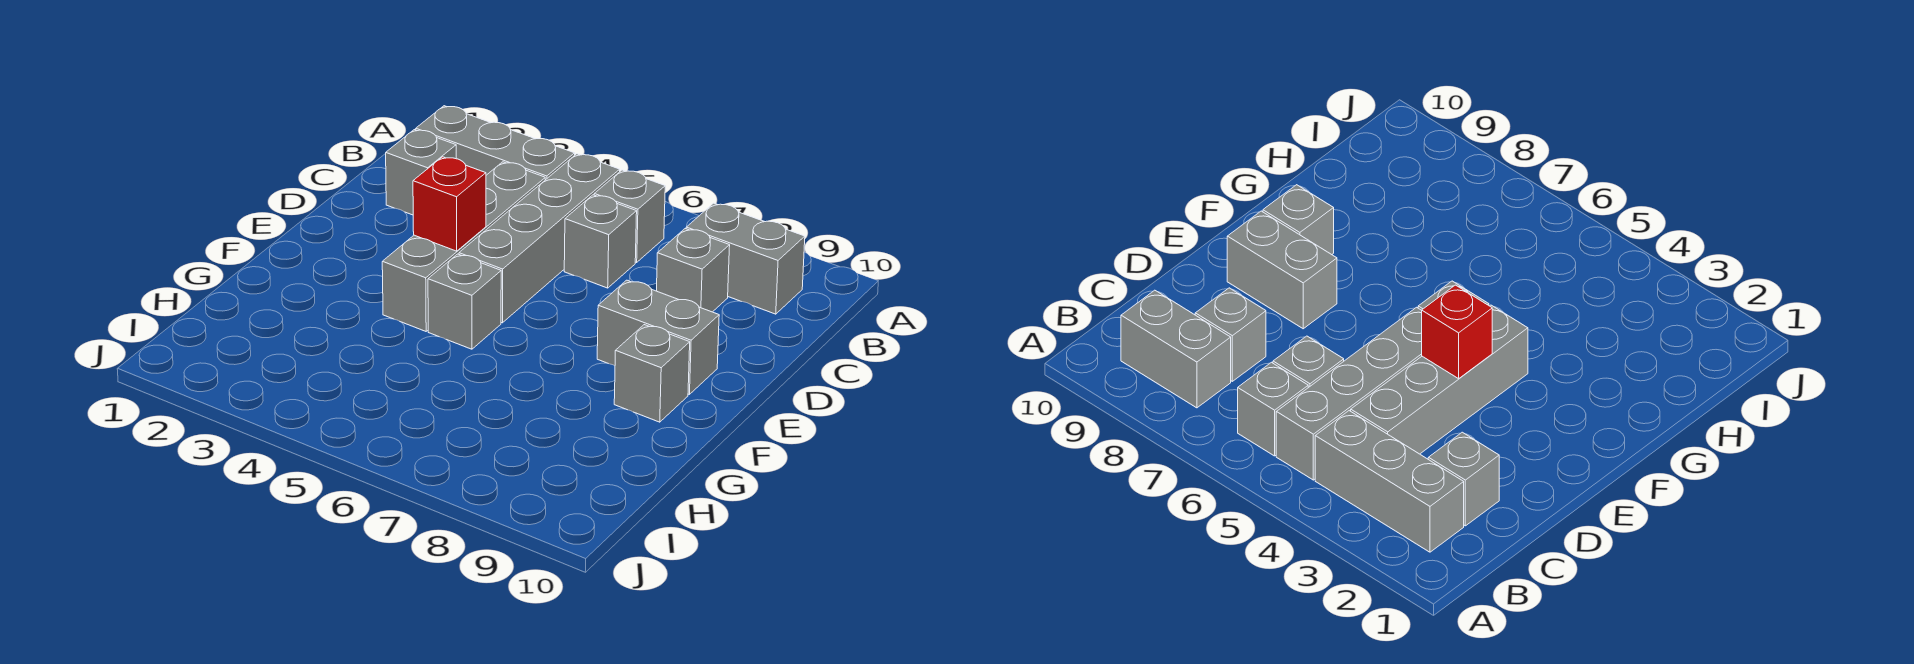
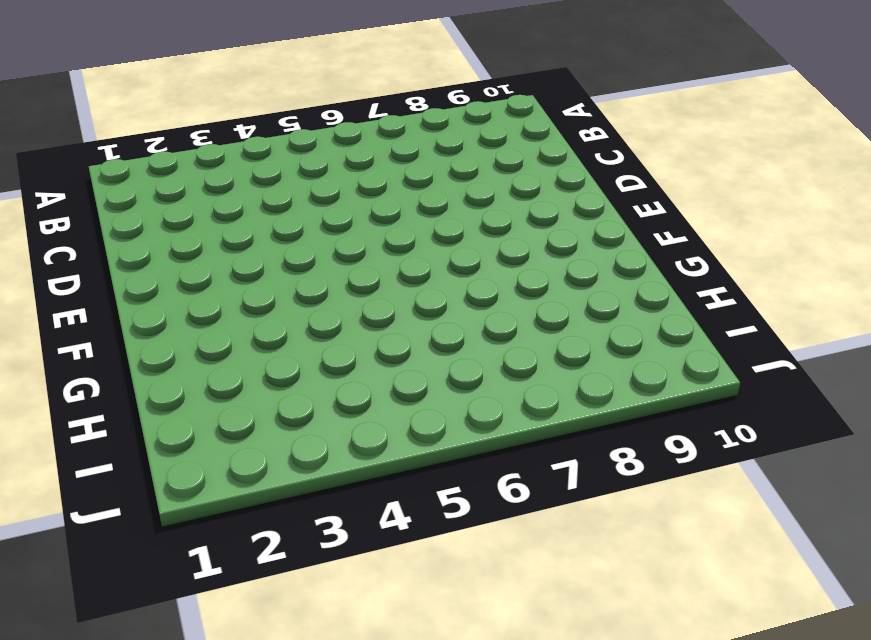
none -> grey 1x3 brick [416,106,575,180]
none -> grey 1x4 brick [459,154,620,323]
none -> grey 1x1 brick [594,170,665,262]

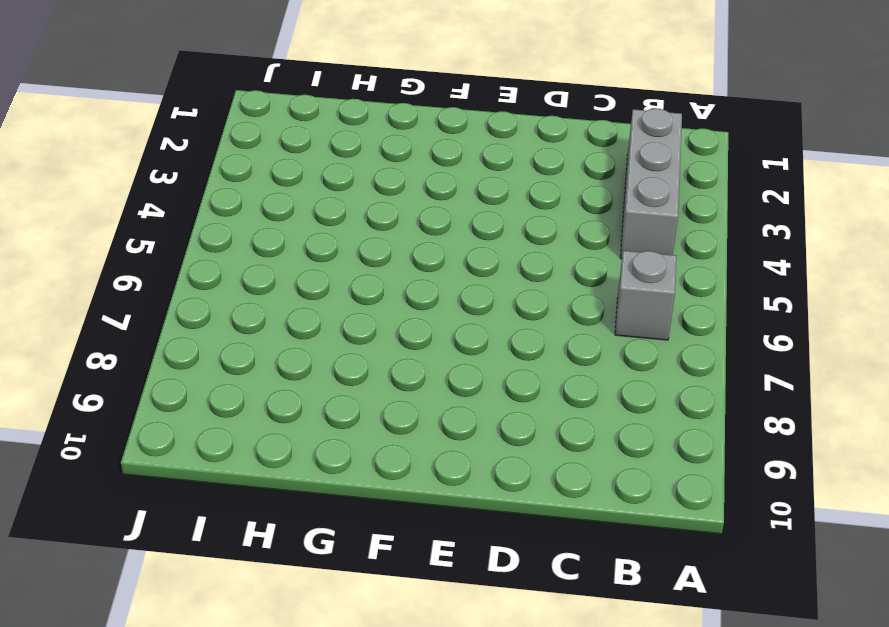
none -> grey 1x4 brick [459,154,620,323]
none -> grey 1x2 brick [686,203,805,314]
none -> grey 1x1 brick [386,130,456,215]

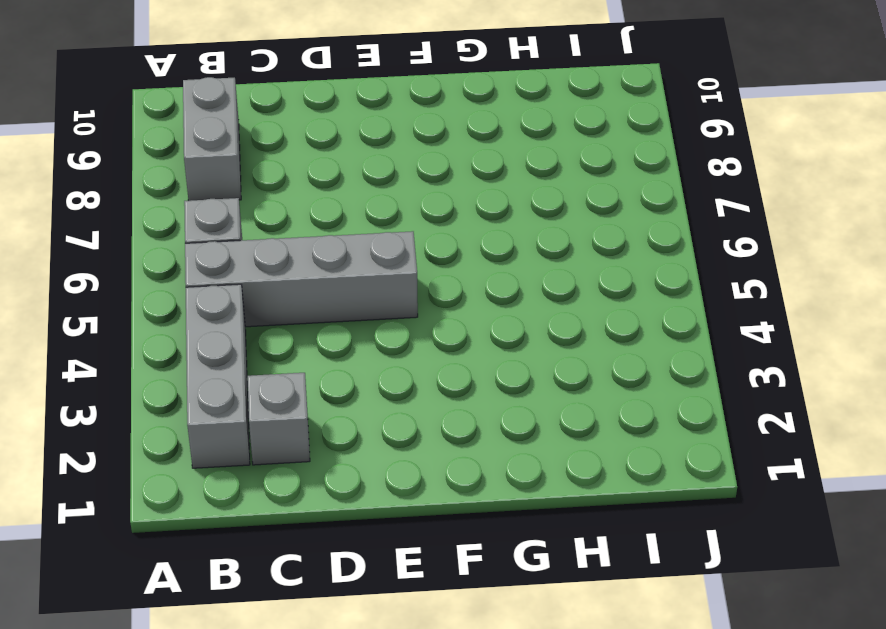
none -> grey 1x4 brick [382,162,545,331]
none -> grey 1x1 brick [564,195,637,288]
none -> grey 1x1 brick [657,229,730,312]

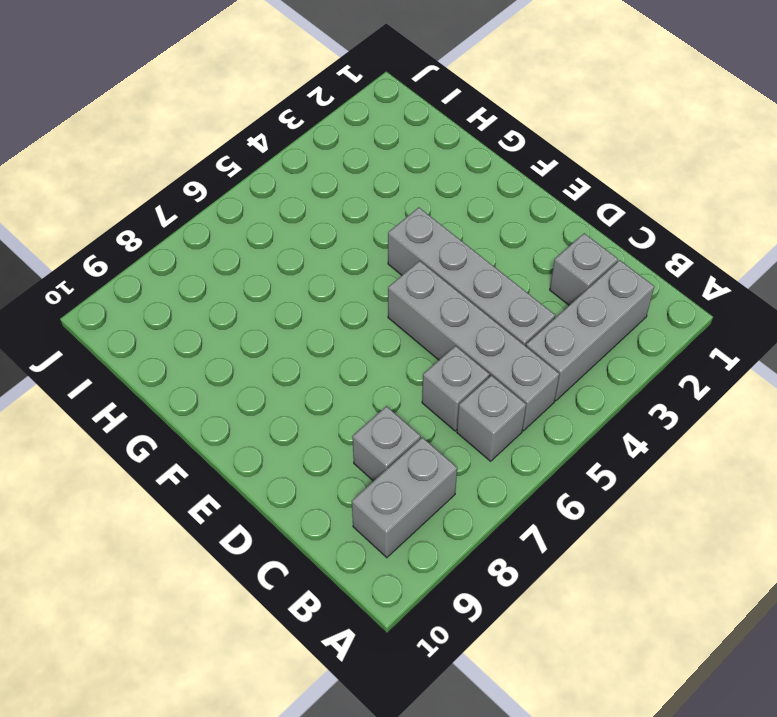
none -> grey 1x2 brick [597,280,719,394]
none -> grey 1x1 brick [428,254,501,349]
none -> grey 1x1 brick [614,325,690,422]

